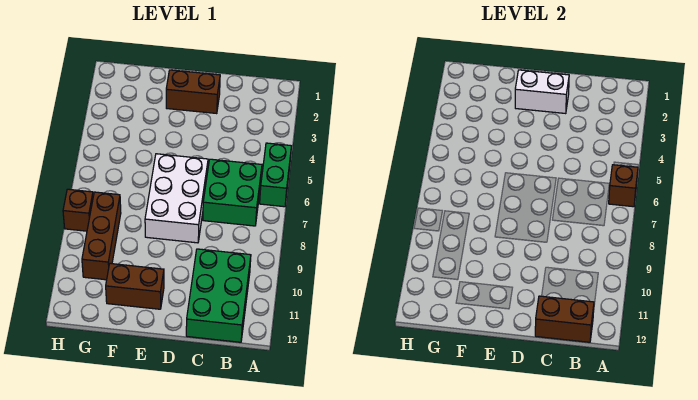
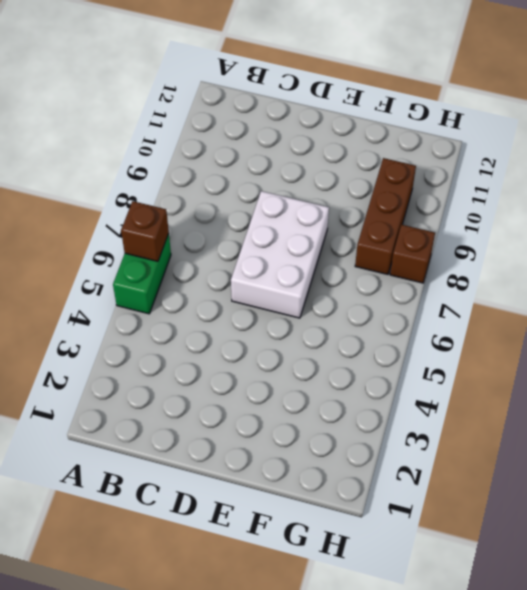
none -> green 2x2 brick [203,159,262,226]
none -> green 2x3 brick [186,249,251,342]

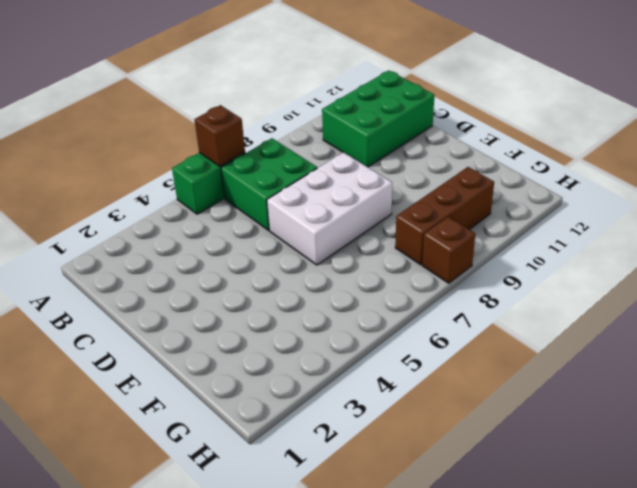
none -> brown 1x2 brick [166,70,220,114]
none -> brown 1x2 brick [106,263,164,309]

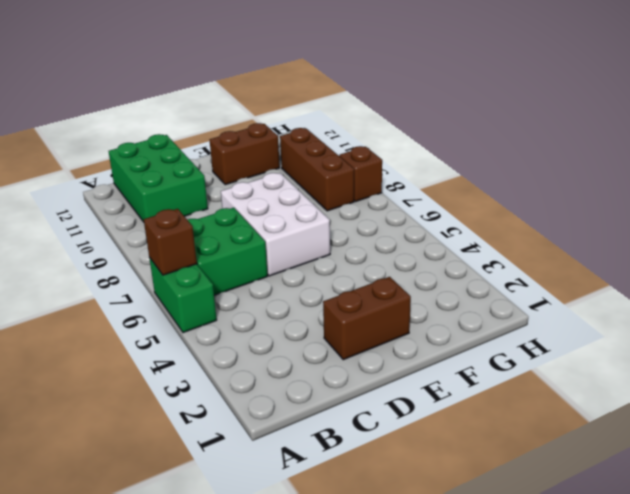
none -> brown 1x2 brick [535,296,594,342]
none -> white 1x2 brick [515,70,569,114]

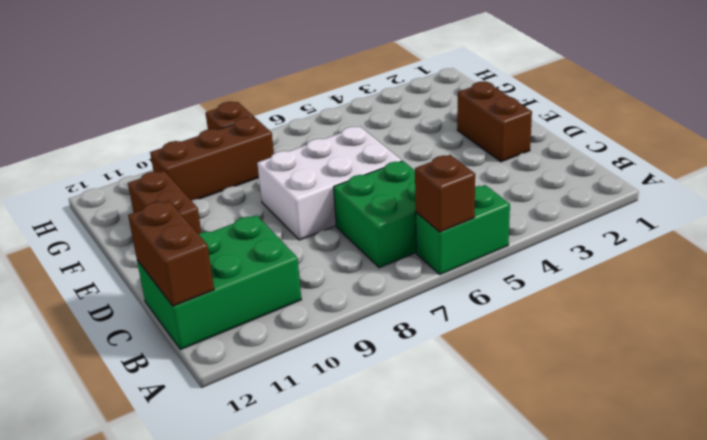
none -> white 1x2 brick [515,70,569,114]

